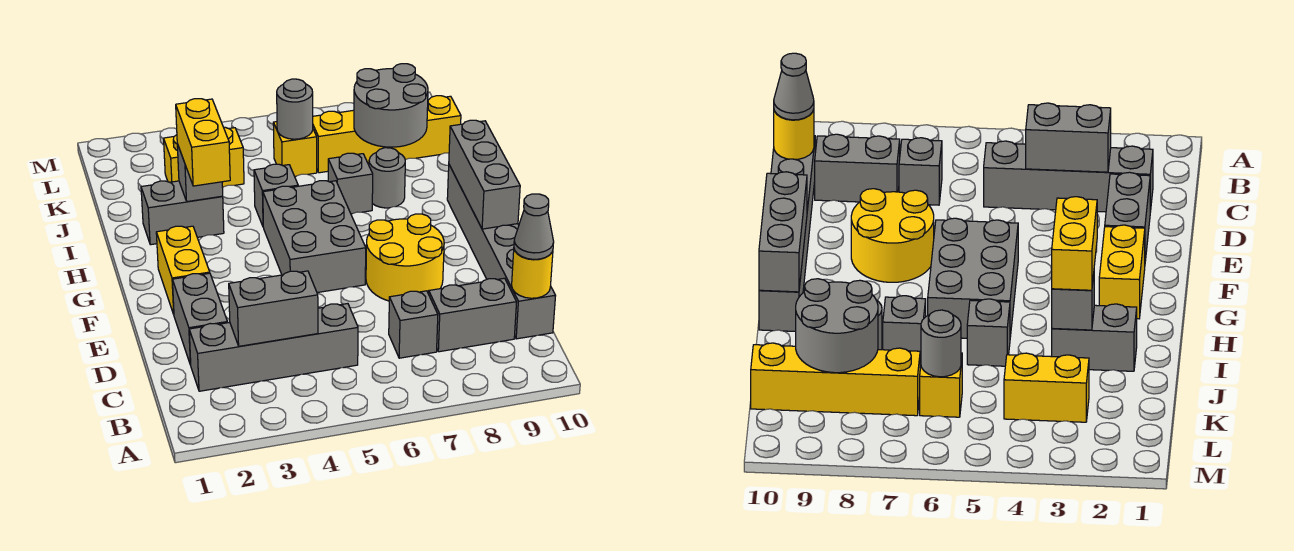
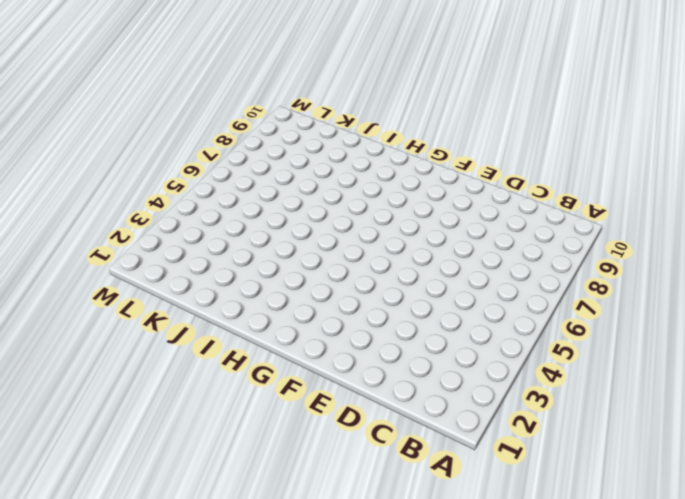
none -> grey 1x4 brick [189,304,358,391]
none -> grey 1x1 brick [389,291,438,358]
none -> grey 1x2 brick [429,278,517,352]

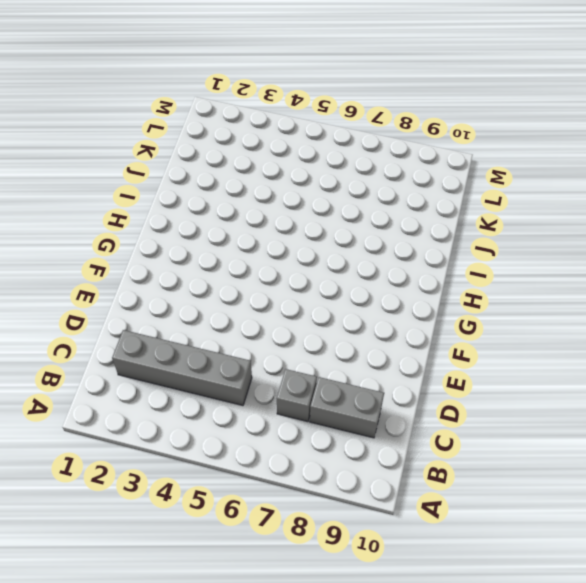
none -> grey 1x6 brick [447,165,556,339]
none -> grey 1x2 brick [172,273,227,365]
none -> yellow 2x2 round brick [366,214,444,301]

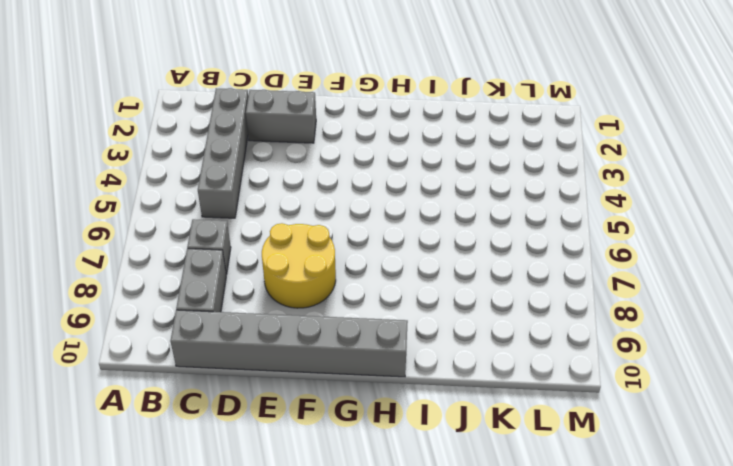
none -> yellow 1x2 brick [156,226,210,314]
none -> grey 2x3 brick [263,181,366,293]
none -> grey 1x2 brick [141,181,224,245]

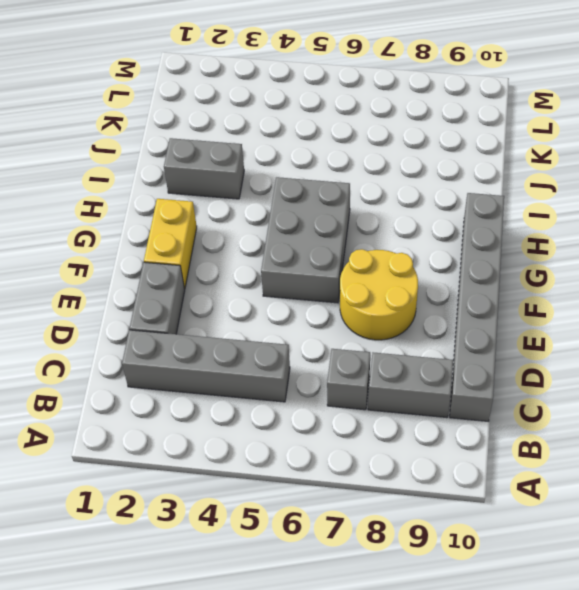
none -> grey 1x1 brick [254,164,298,226]
none -> grey 1x1 brick [328,153,373,214]
none -> grey 1x1 round brick [369,148,405,208]

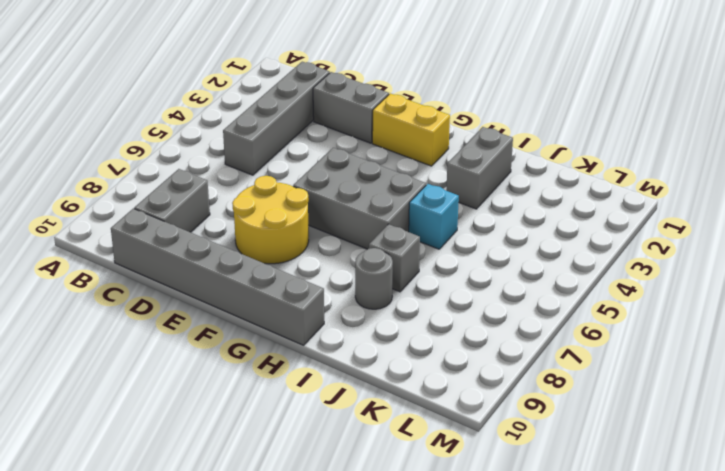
cyan 1x1 brick [409,184,459,249] -> grey 1x1 brick [254,164,298,226]
none -> grey 1x1 brick [389,291,438,358]
none -> yellow 1x2 brick [164,127,244,187]
none -> yellow 1x1 brick [273,122,317,176]

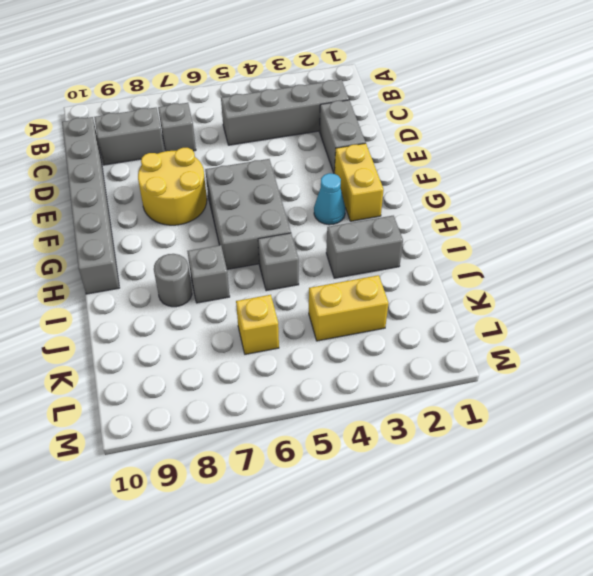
cyan 1x1 cone [314,173,345,225] -> none
none -> yellow 1x4 brick [313,96,461,173]
none -> grey 1x2 brick [229,271,318,346]
none -> yellow 1x1 round brick [512,250,553,298]

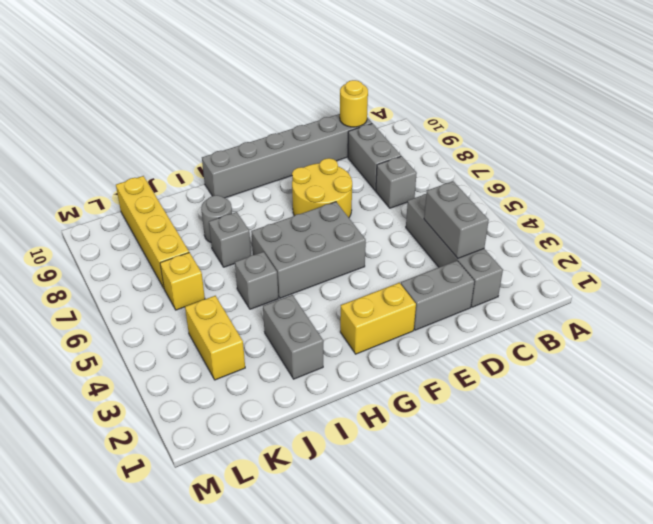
none -> grey 1x3 brick [449,120,520,229]
none -> grey 1x1 brick [177,144,223,202]
none -> grey 2x2 round brick [354,64,428,147]

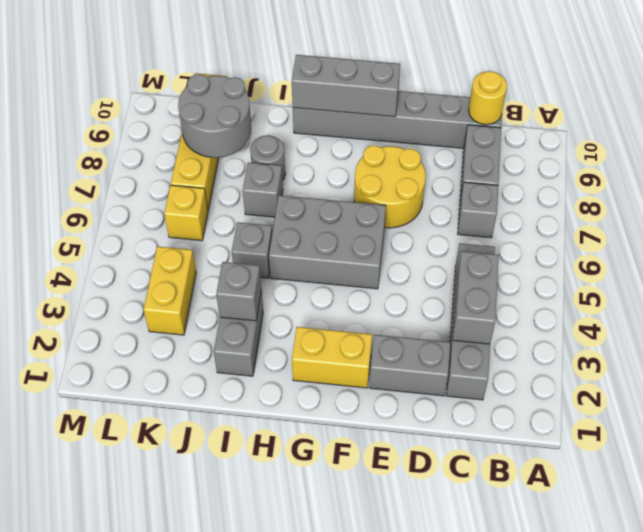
none -> grey 1x1 round brick [277,79,313,139]
none -> grey 1x1 cone [514,194,554,259]
none -> yellow 1x2 brick [176,99,230,186]

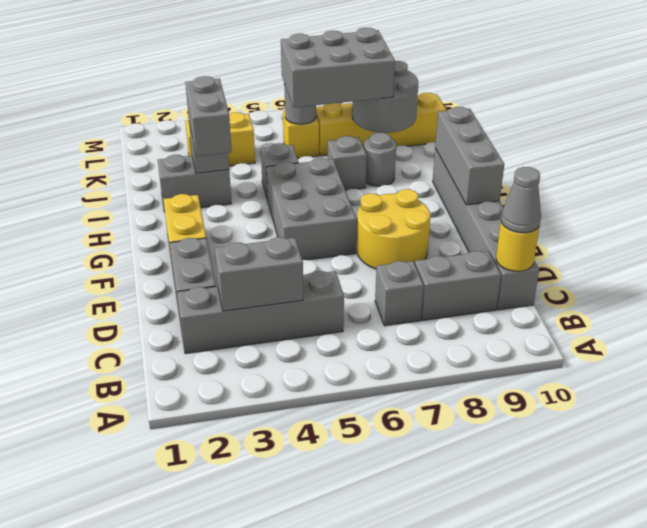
grey 1x2 brick [185,76,232,156] -> yellow 1x2 brick [176,99,230,186]
grey 2x3 brick [281,28,395,107] -> none

